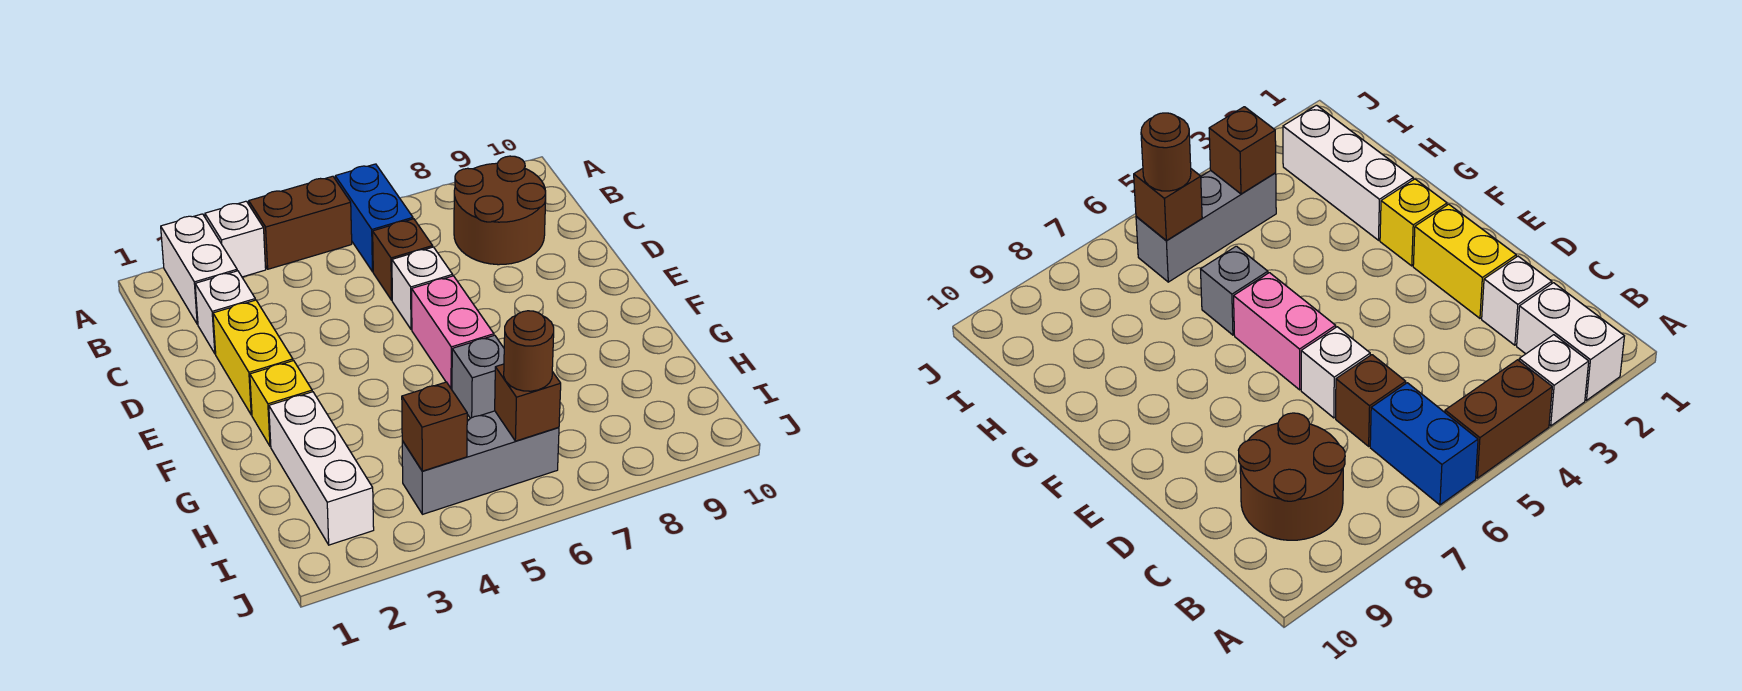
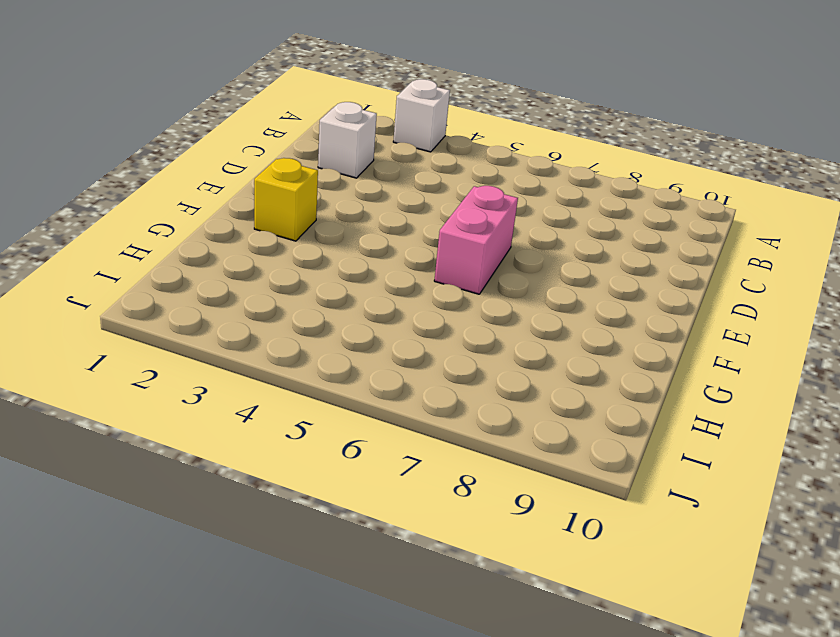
none -> white 1x2 brick [161,214,237,324]
none -> brown 1x2 brick [249,176,352,269]
none -> blue 1x2 brick [335,164,413,272]

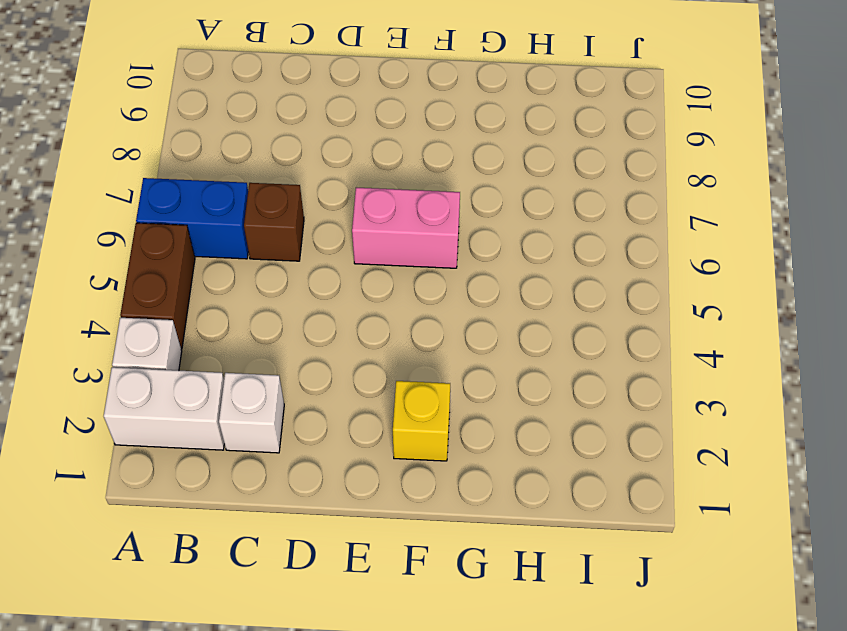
none -> brown 2x2 round brick [454,156,546,265]
none -> yellow 1x2 brick [213,300,293,415]
none -> white 1x1 brick [392,247,453,329]

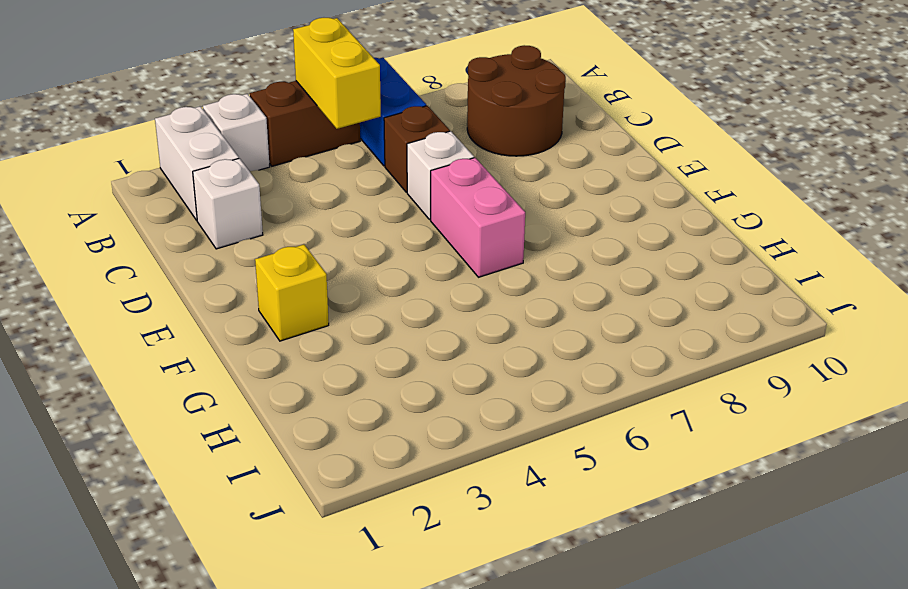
yellow 1x2 brick [293,18,381,129] -> yellow 1x2 brick moved to [213,300,293,415]
none -> white 1x3 brick [269,392,374,545]
none -> grey 1x1 brick [452,335,504,418]
none -> grey 1x3 brick [402,411,559,514]

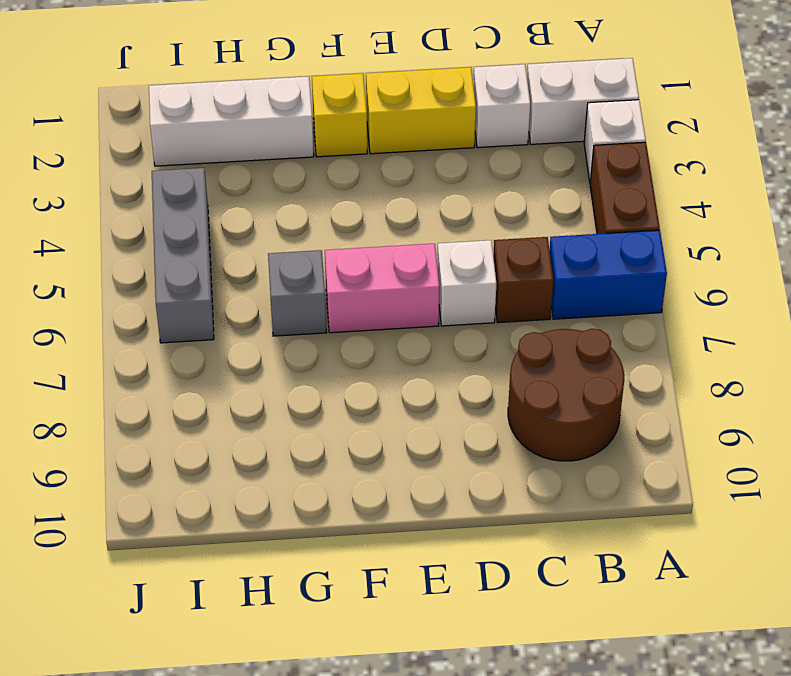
none -> brown 1x1 brick [402,382,467,471]
none -> brown 1x1 brick [495,364,561,441]
none -> brown 1x1 round brick [504,311,554,391]

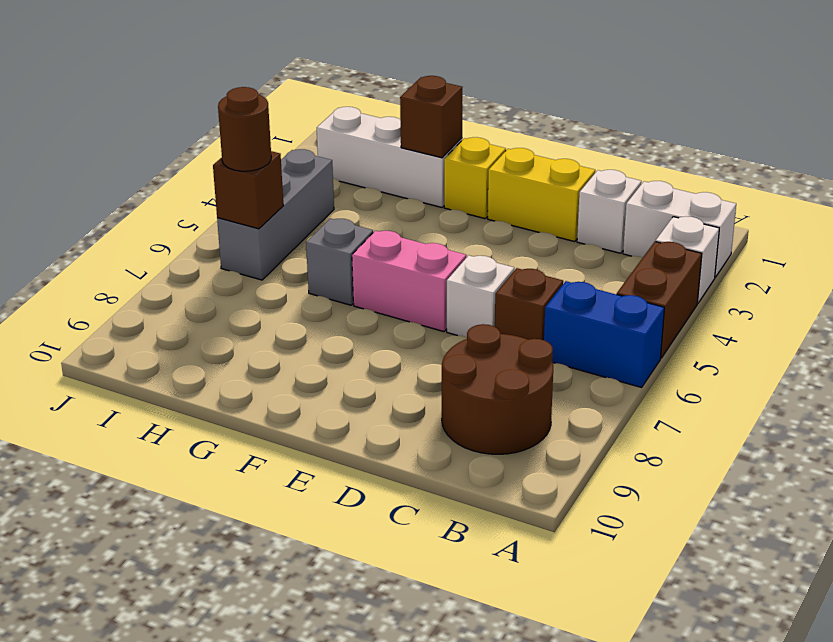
brown 1x1 brick [400,76,462,158] -> brown 1x1 brick moved to [402,382,467,471]

